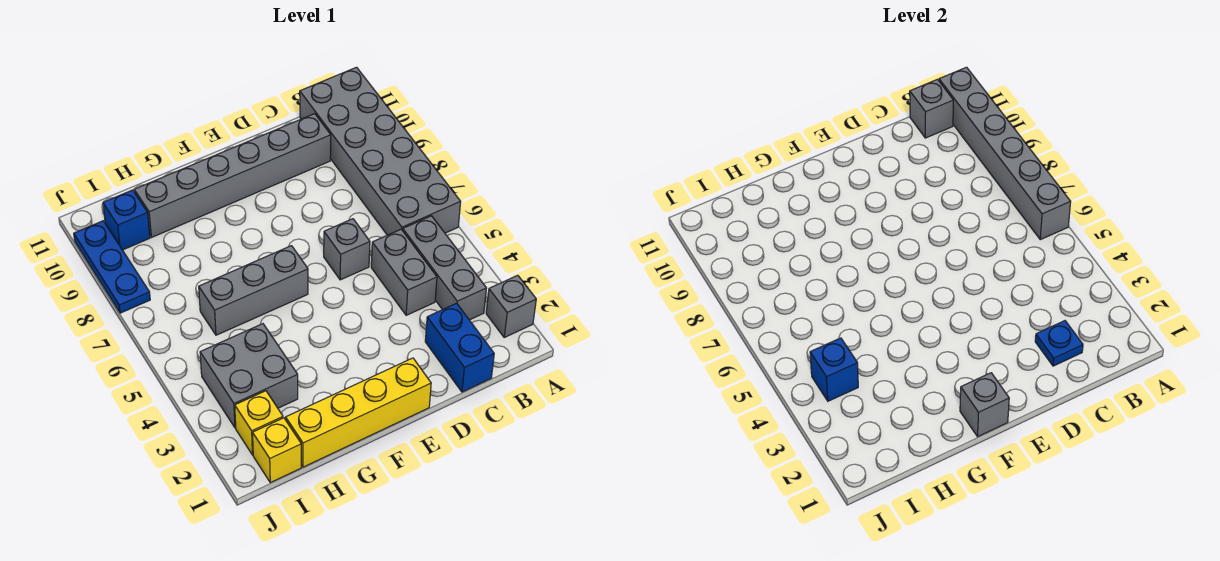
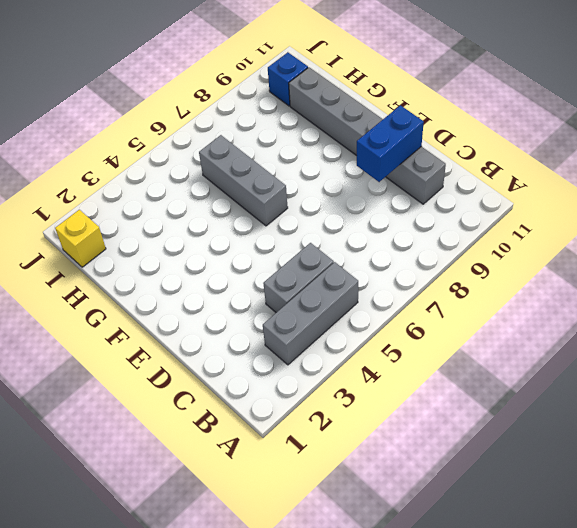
blue 1x2 brick [357,105,424,182] -> blue 1x2 brick moved to [425,303,494,392]
none -> grey 1x1 brick [486,275,536,337]
none -> grey 2x6 brick [300,67,461,235]
none -> grey 1x1 brick [324,219,370,280]

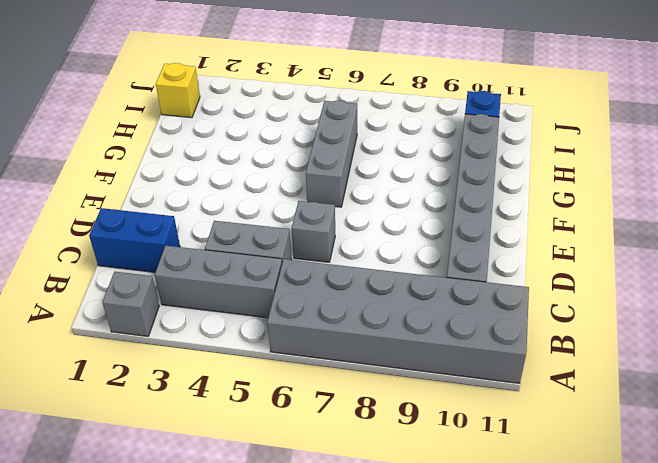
none -> yellow 1x4 brick [286,358,431,467]
none -> grey 2x2 brick [200,324,298,428]
none -> yellow 1x1 brick [235,391,283,455]

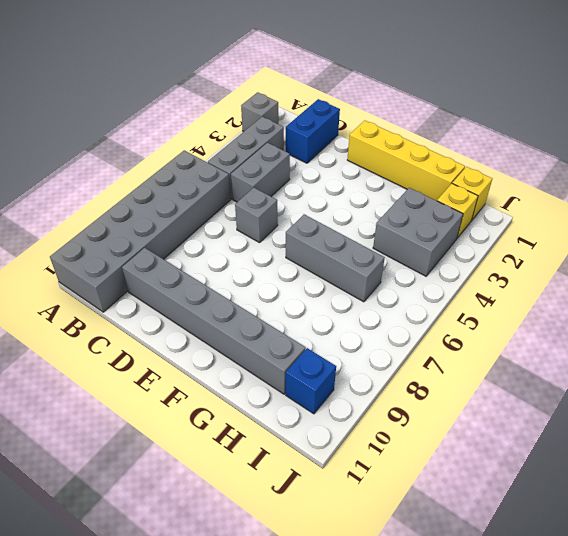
none -> blue 1x3 plate [74,221,150,313]
none -> grey 1x6 brick [939,67,1071,240]
none -> grey 1x1 brick [910,79,953,138]

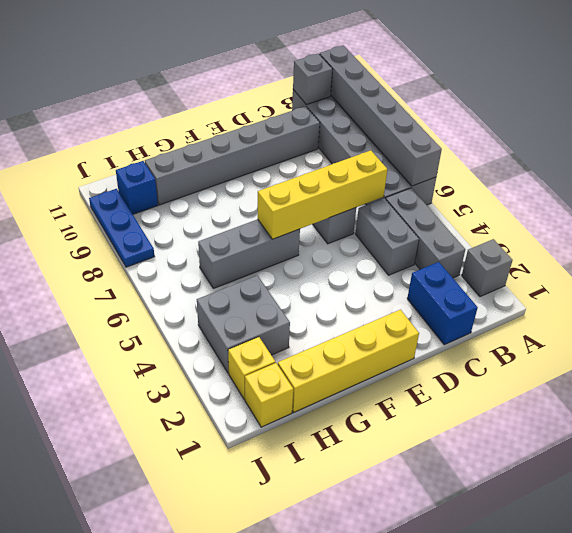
yellow 1x4 brick [258,150,387,239] -> none
none -> blue 1x1 plate [1035,321,1083,366]
none -> grey 1x1 brick [960,373,1009,437]
none -> blue 1x1 brick [810,338,858,401]

